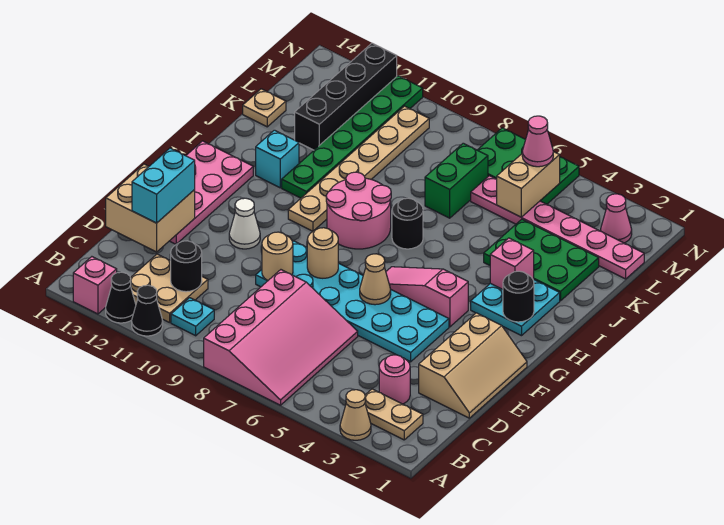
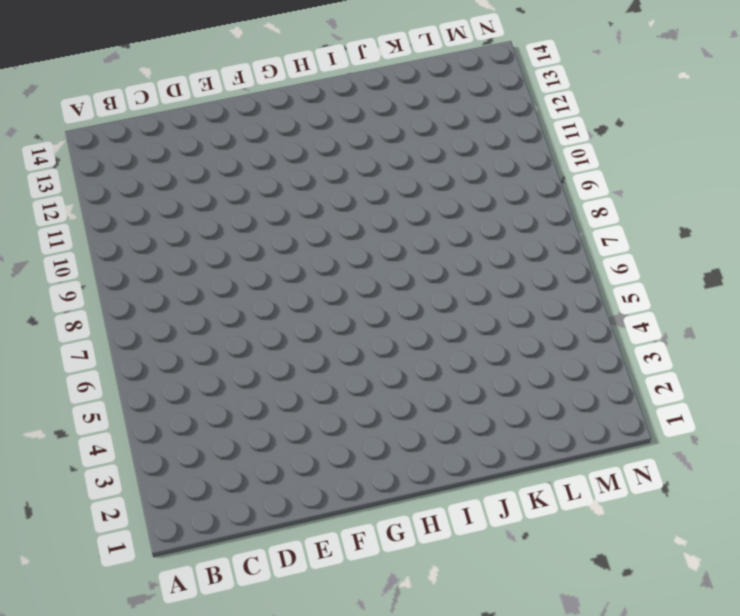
none -> tan 1x1 cone [340,390,371,440]
none -> pink 3x4 slope [204,270,358,405]
none -> black 1x1 cone [132,285,163,336]
none -> black 1x1 cone [106,272,136,323]

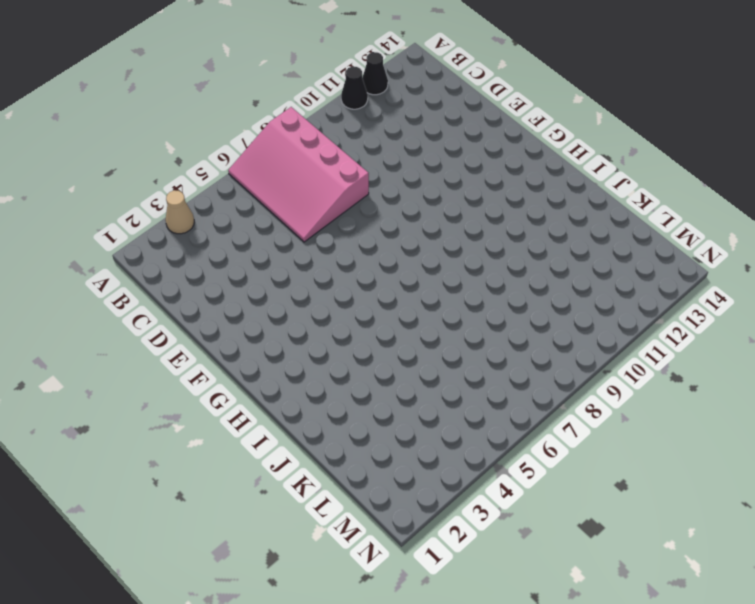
none -> pink 1x1 brick [73,257,117,314]
none -> tan 1x2 plate [365,389,423,440]
none -> cyan 1x1 plate [171,298,214,336]
none -> tan 2x2 plate [130,254,208,323]

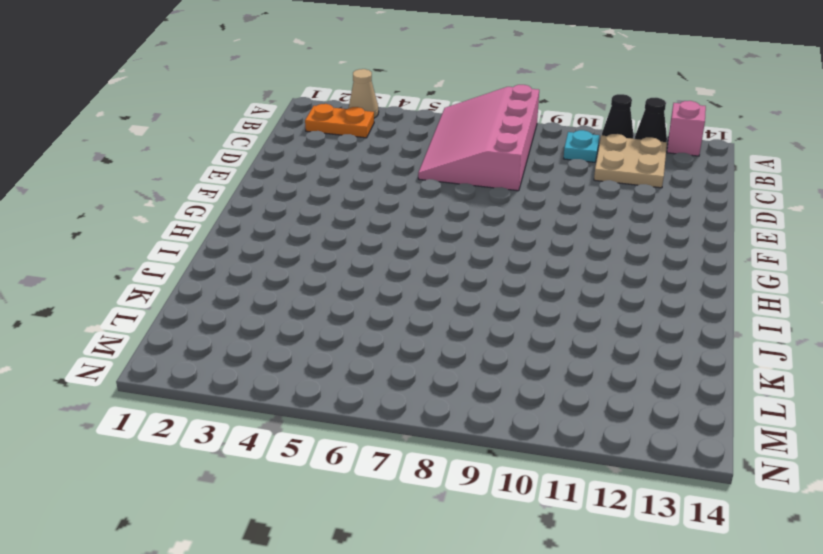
orange 1x2 plate [305,104,374,138] -> tan 1x2 plate [365,389,423,440]
none -> pink 1x1 round brick [379,355,410,404]
none -> tan 2x3 slope [419,313,527,418]
none -> cyan 2x6 plate [256,241,449,362]
none -> pink 2x4 plate [170,141,253,244]

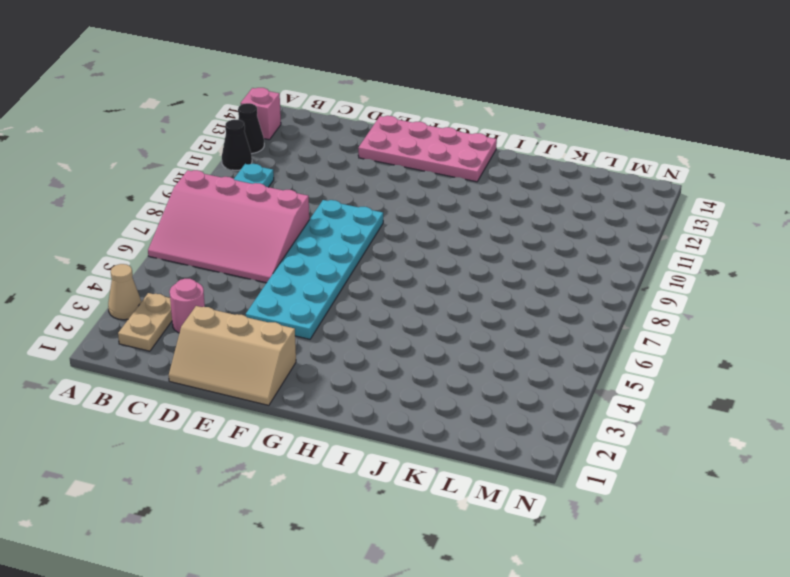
none -> tan 2x2 plate [130,254,208,323]
none -> white 1x1 cone [229,198,260,249]
none -> pink 1x3 slope [386,267,468,327]
none -> cyan 2x2 plate [471,279,560,336]

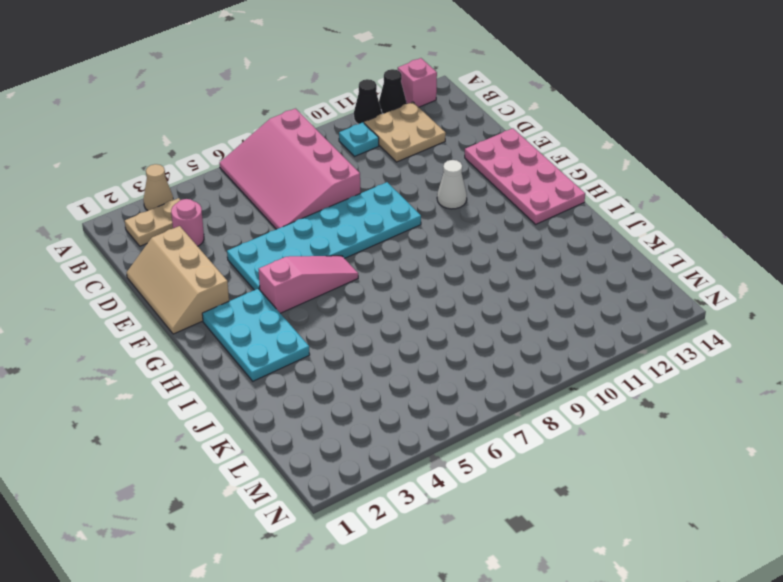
cyan 2x3 plate [202,289,310,381] -> cyan 2x2 plate [471,279,560,336]
none -> pink 2x2 round brick [326,172,391,249]
none -> tan 1x6 plate [288,106,429,231]
none -> black 1x1 round brick [392,198,423,249]
none -> green 1x6 plate [282,76,423,198]

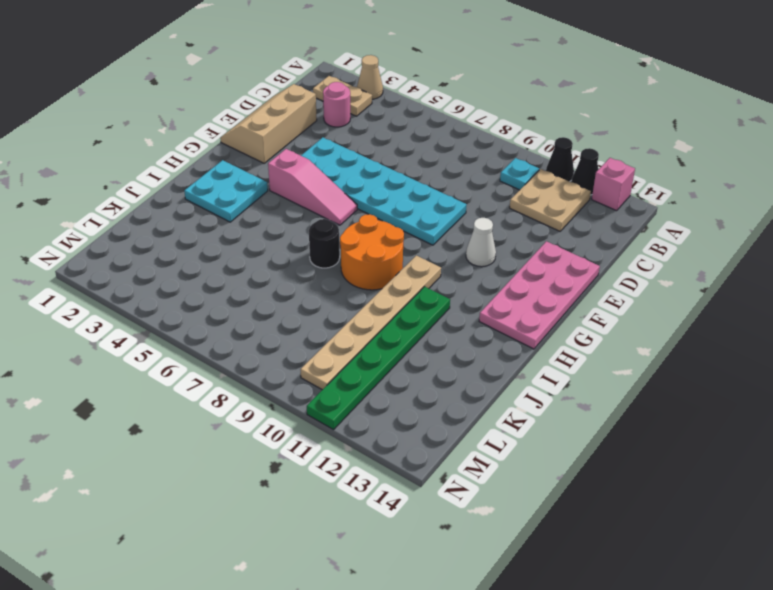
orange 2x2 round brick [340,214,404,290] -> pink 2x2 round brick [326,172,391,249]
none -> pink 3x4 slope [204,270,358,405]
none -> cyan 1x1 brick [256,130,299,188]
none -> green 2x3 plate [484,219,599,301]
none -> green 1x2 brick [425,143,488,218]

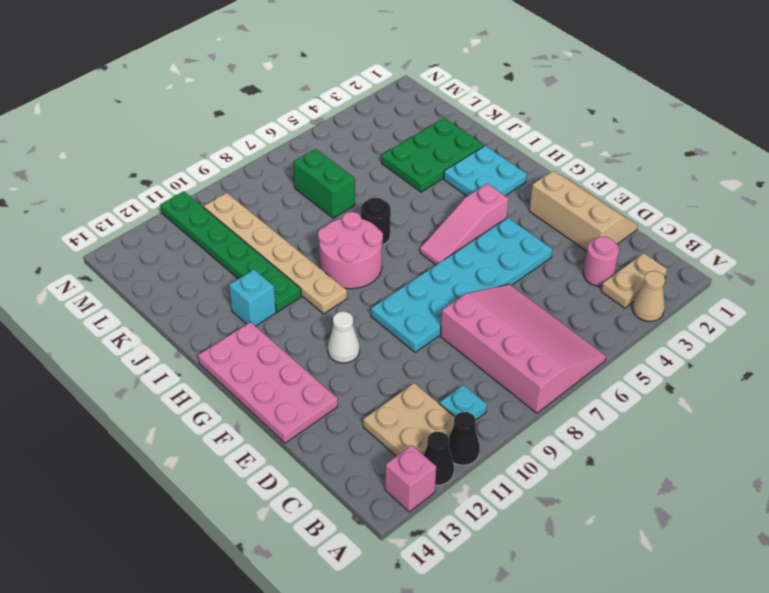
none -> black 1x4 brick [295,43,397,150]
none -> tan 1x1 plate [243,89,286,127]
none -> pink 1x6 plate [471,176,644,279]
none -> pink 1x1 cone [601,194,632,243]

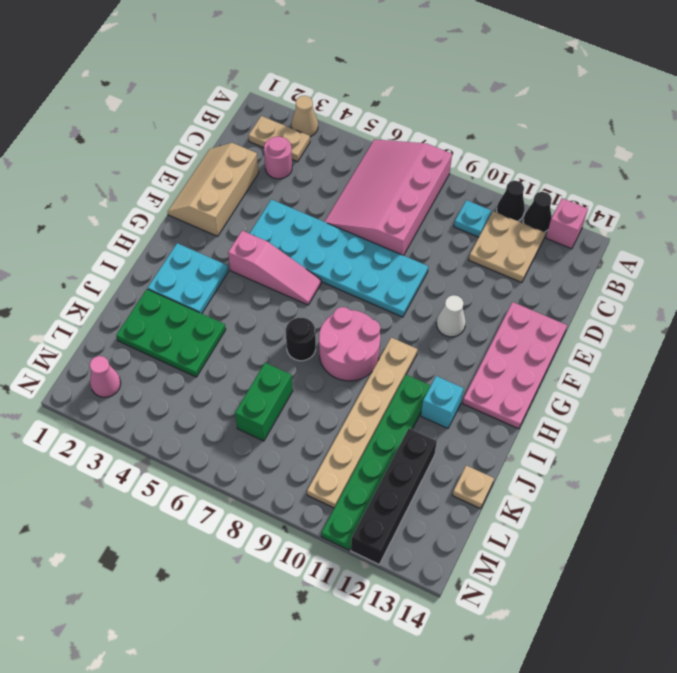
none -> pink 1x6 plate [471,176,644,279]
none -> green 2x3 plate [478,128,579,204]
none -> black 1x1 round brick [171,241,202,292]
none -> tan 2x2 brick [106,164,195,252]

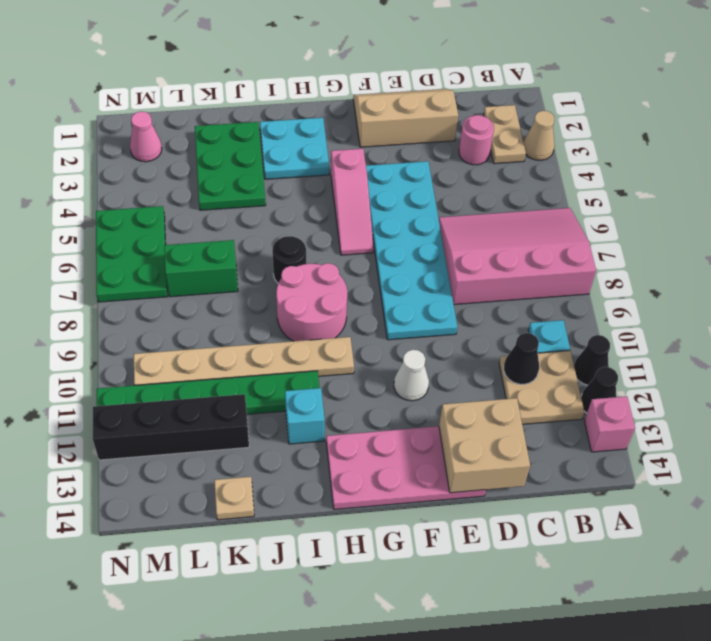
black 1x1 cone [504,333,539,384] -> black 1x1 round brick [171,241,202,292]
none -> pink 1x6 plate [471,176,644,279]
none -> tan 1x1 round brick [262,232,293,281]
none -> tan 1x1 cone [360,254,391,305]
none -> tan 1x1 round brick [307,228,338,278]

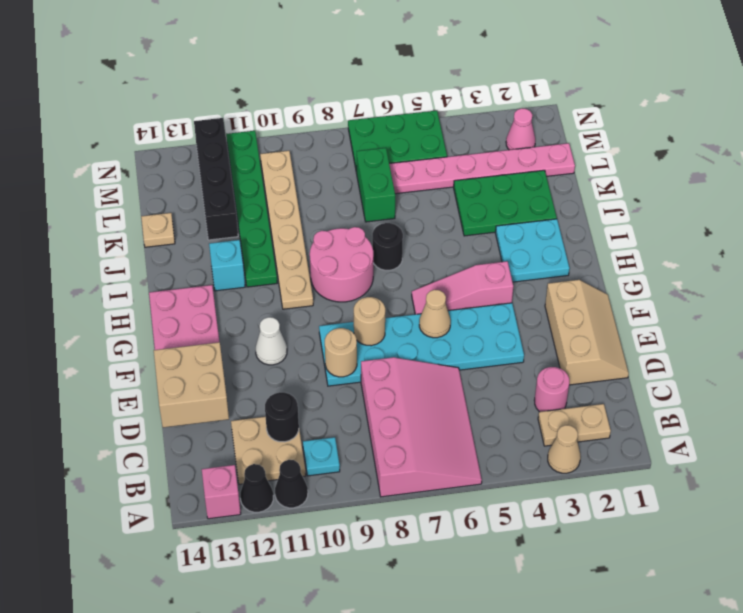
none -> black 1x1 round brick [503,271,534,322]
none -> pink 1x1 brick [490,238,534,289]
none -> tan 1x2 brick [497,152,560,217]
none -> cyan 1x2 brick [132,148,195,223]

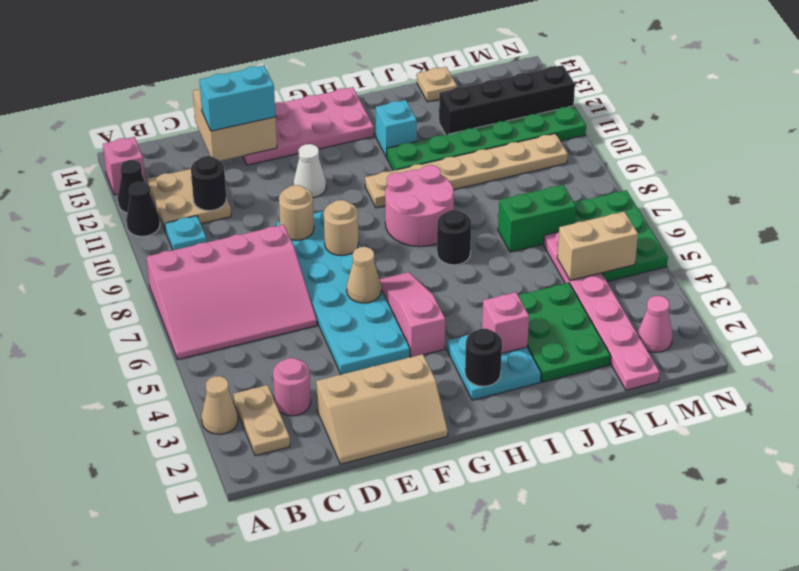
none -> pink 1x1 cone [522,116,553,167]

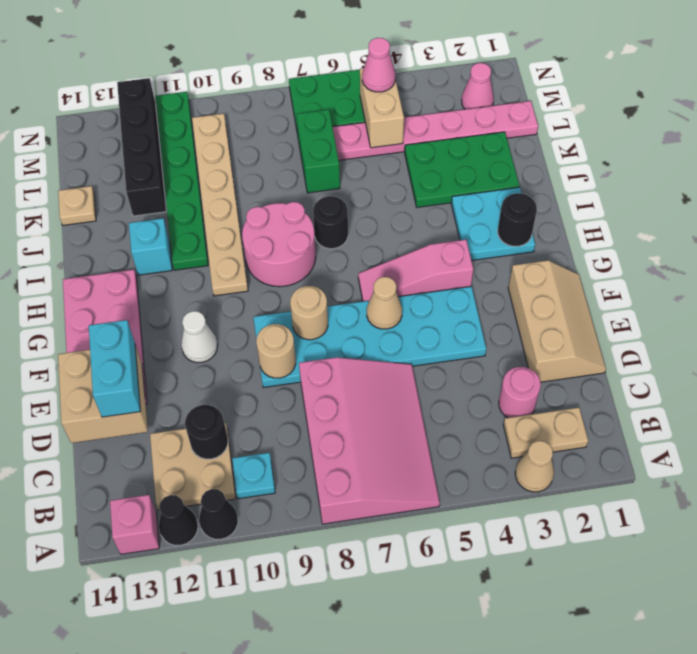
none -> pink 1x1 brick [490,238,534,289]

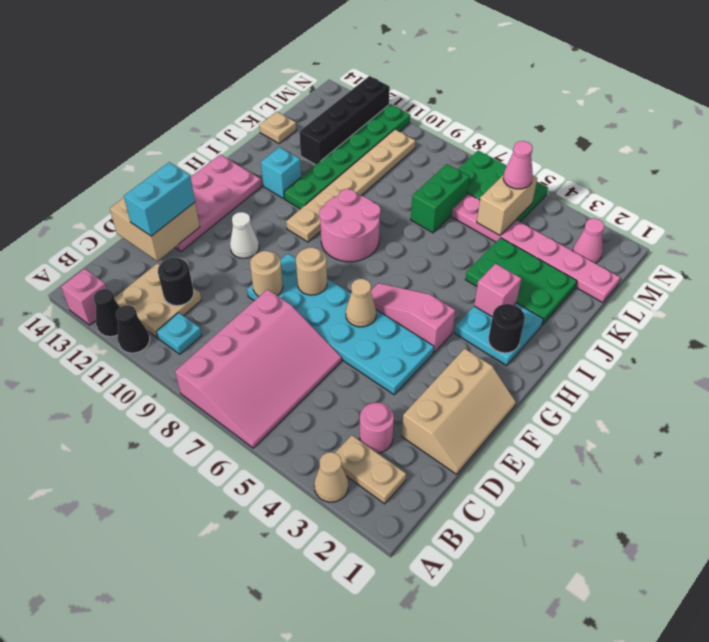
none -> black 1x1 round brick [392,198,423,249]

